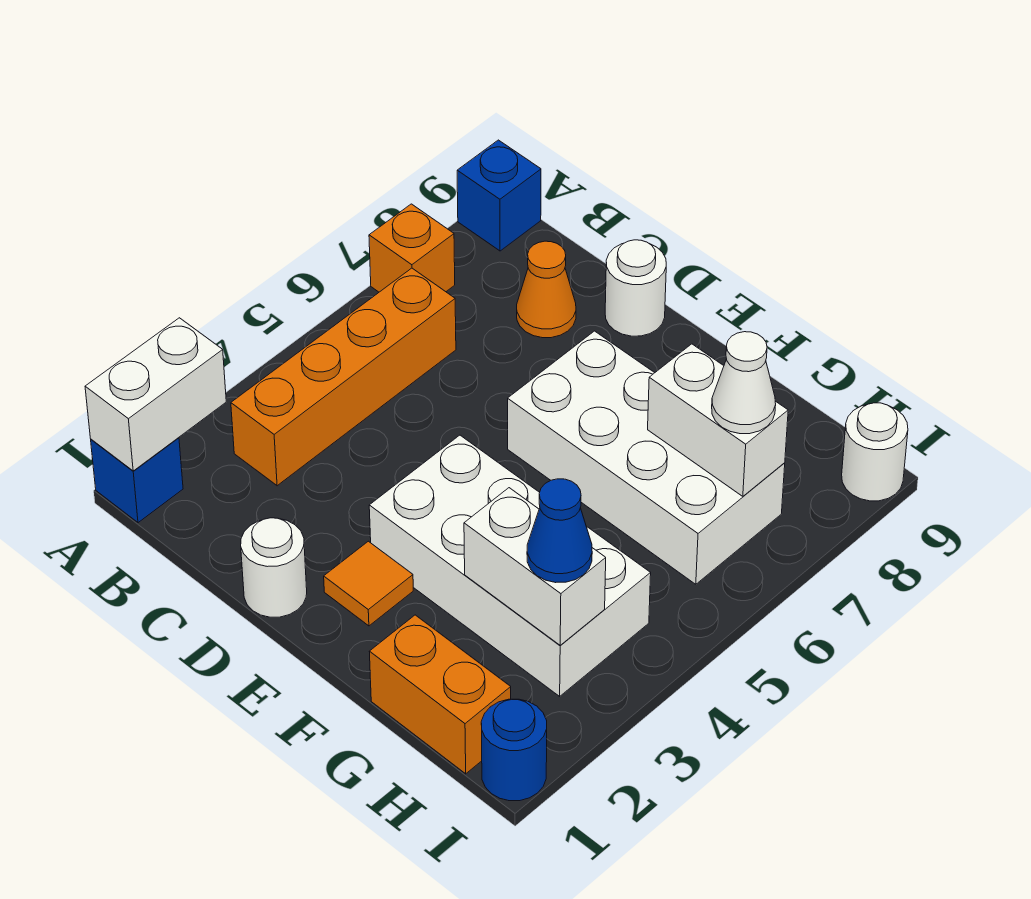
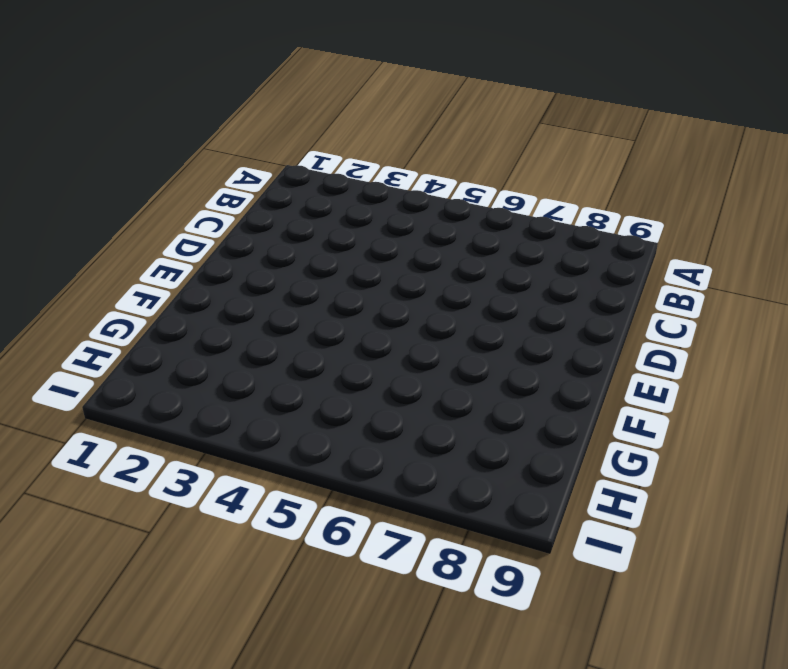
none -> blue 1x1 brick [91,438,183,523]
none -> orange 1x1 brick [369,204,455,292]
none -> blue 1x1 brick [457,140,541,251]

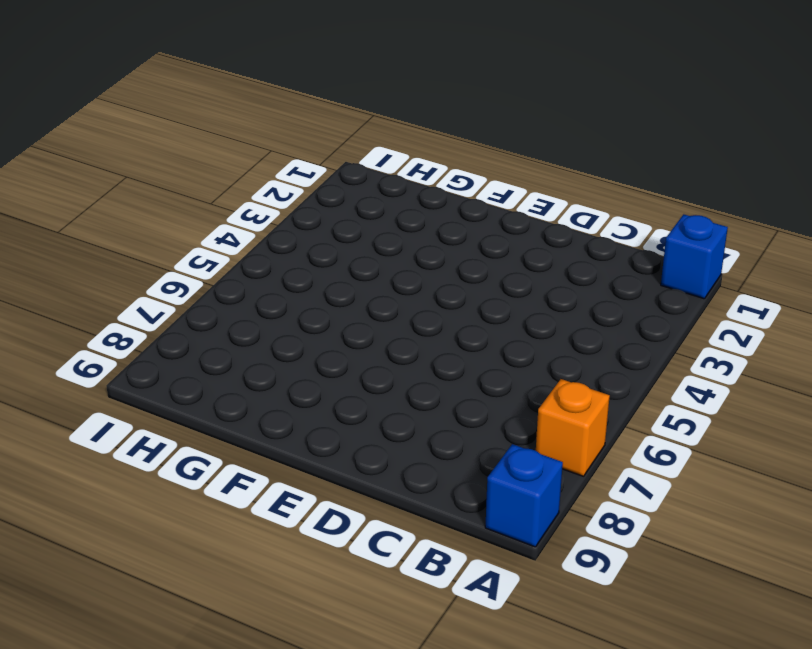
none -> orange 1x4 brick [231,268,456,486]
none -> orange 1x1 cone [517,241,576,338]
none -> white 1x1 round brick [241,518,307,617]

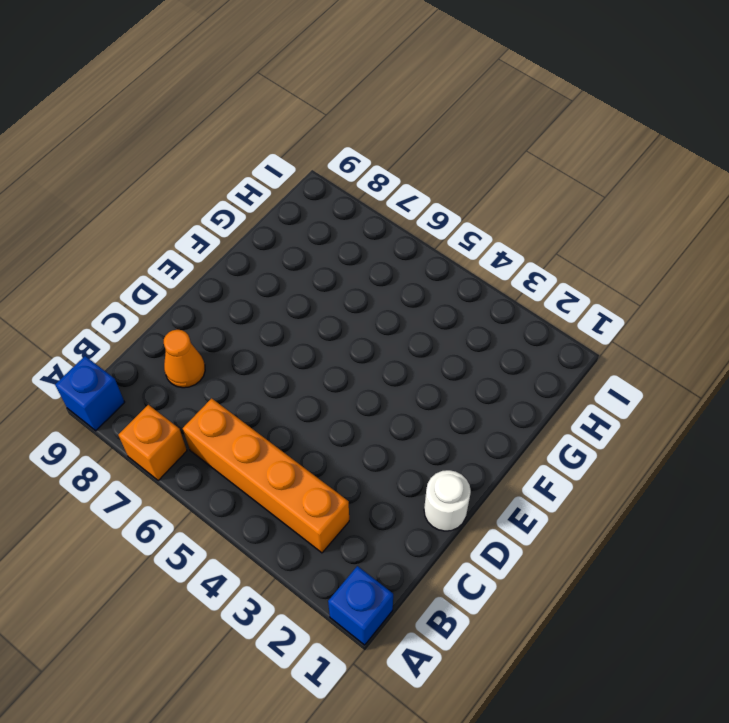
none -> white 1x1 round brick [605,240,666,336]
none -> orange 1x1 tile [324,541,413,626]
none -> white 2x4 brick [369,435,651,696]

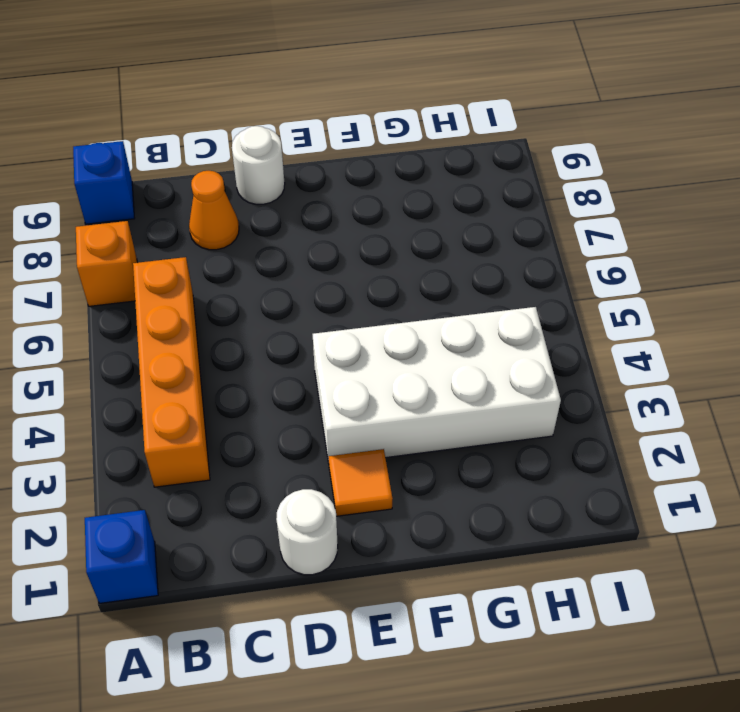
none -> white 2x4 brick [508,331,785,584]
none -> orange 1x2 brick [369,615,511,774]
none -> blue 1x1 round brick [481,699,547,801]

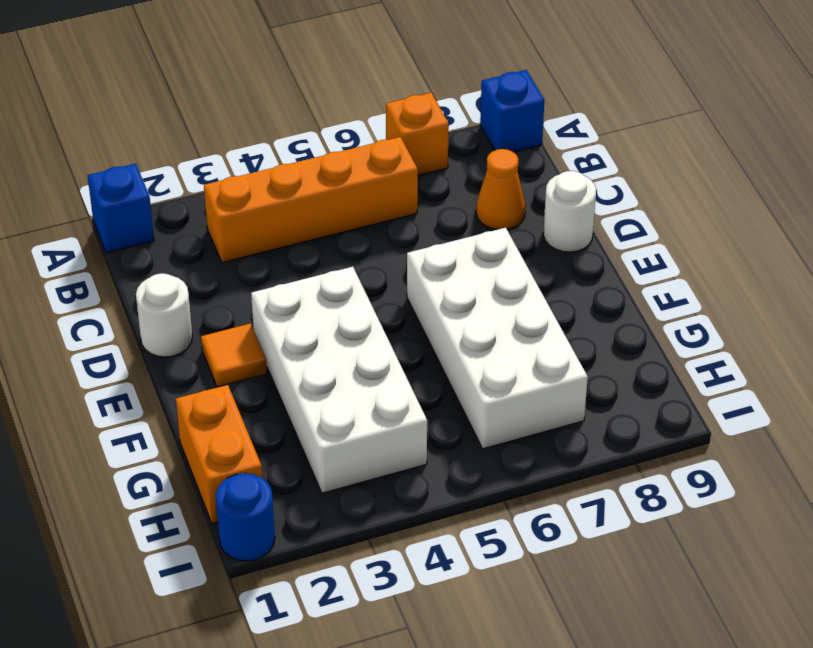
none -> white 1x1 round brick [842,403,908,501]
none -> white 1x2 brick [85,318,226,471]
none -> white 1x2 brick [464,488,606,645]

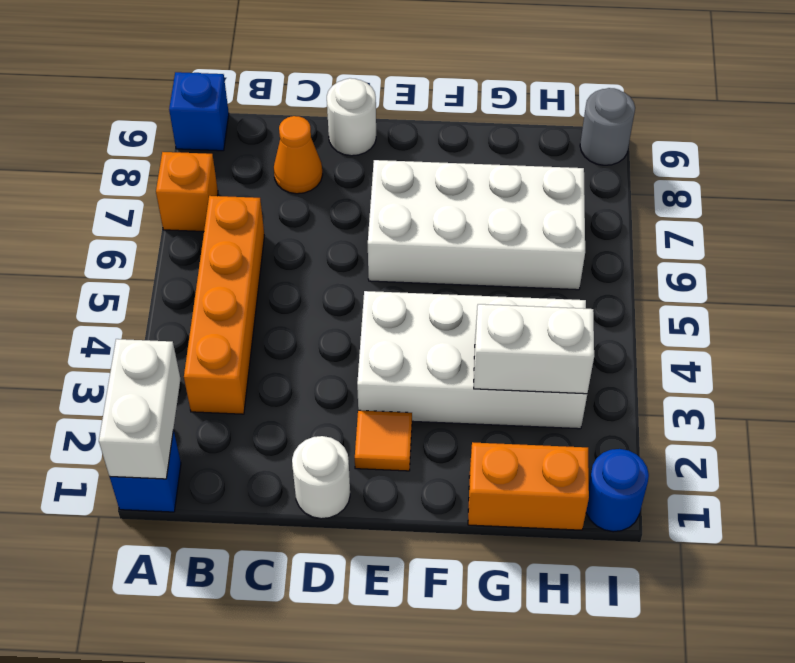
grey 1x1 round brick [580,88,635,165] -> white 1x1 round brick [842,403,908,501]
none -> white 1x2 brick [648,344,788,496]
none -> blue 1x1 cone [527,479,592,583]
none -> white 1x1 cone [712,332,776,434]

